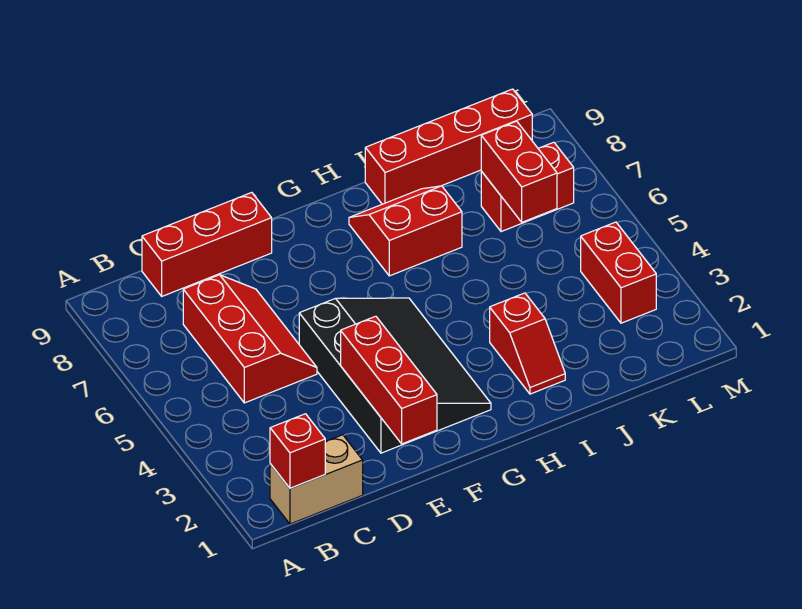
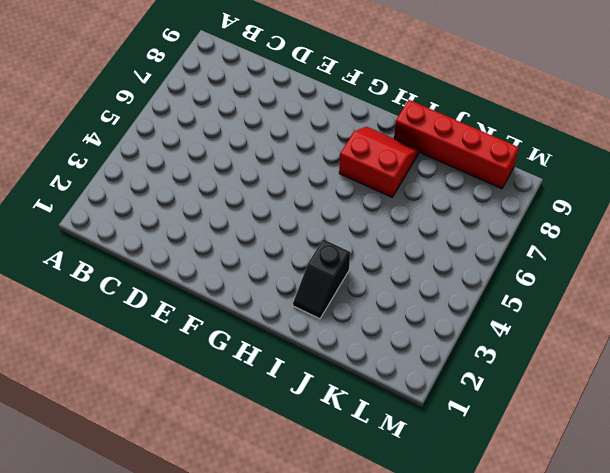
black 1x2 slope [293,239,350,319] -> red 1x2 slope [490,293,565,394]
none -> tan 1x2 brick [270,435,363,524]
none -> red 2x3 slope [183,275,317,403]
none -> red 1x3 brick [142,193,272,296]

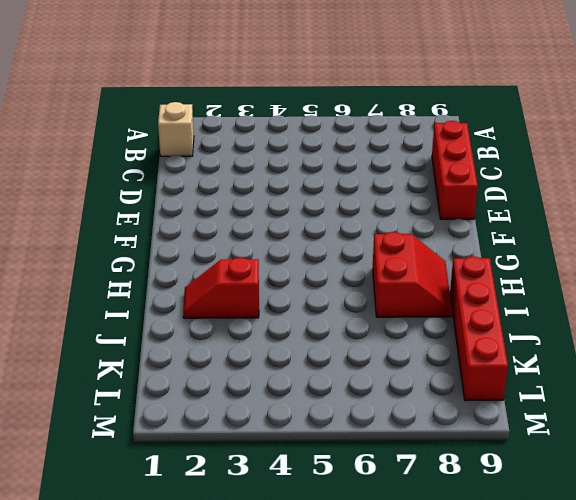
tan 1x1 brick [158,102,194,156] -> tan 1x2 brick [270,435,363,524]
none -> red 2x3 slope [183,275,317,403]
none -> black 3x4 slope [299,298,491,453]
none -> red 1x2 brick [481,142,574,232]

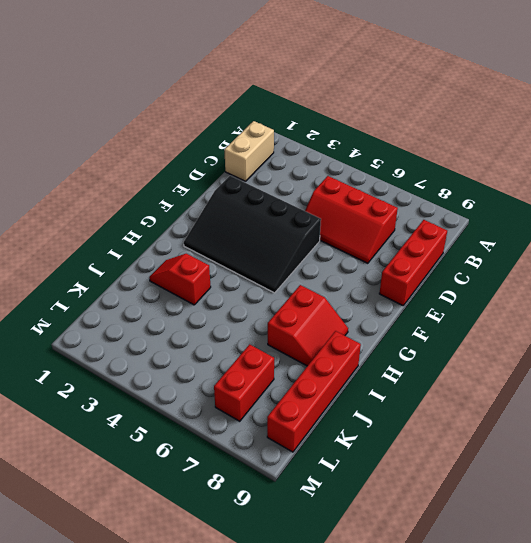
none -> red 1x2 brick [581,222,656,323]
none -> red 1x1 brick [270,414,325,488]
none -> red 1x3 brick [341,316,437,444]

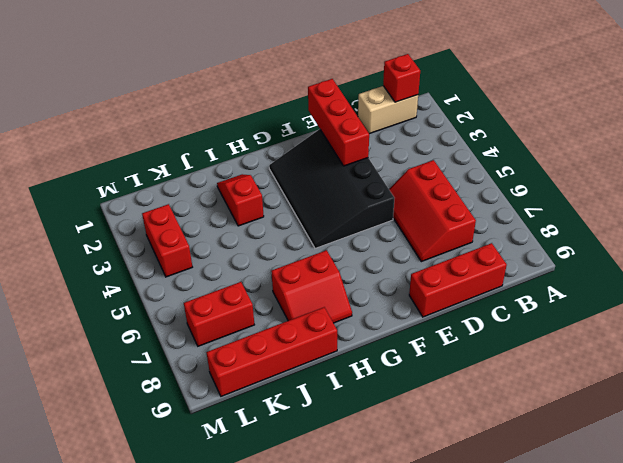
none -> red 1x2 brick [481,121,557,222]

